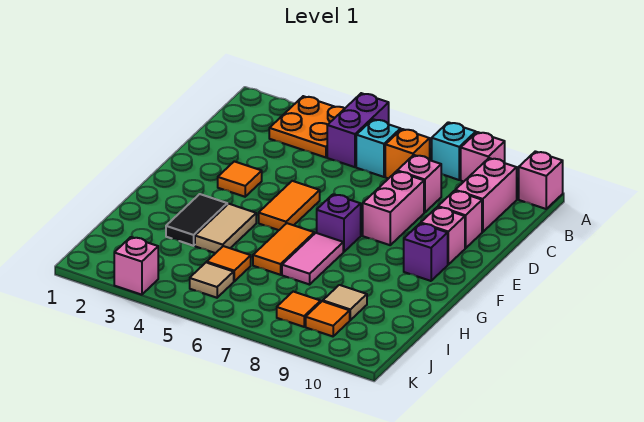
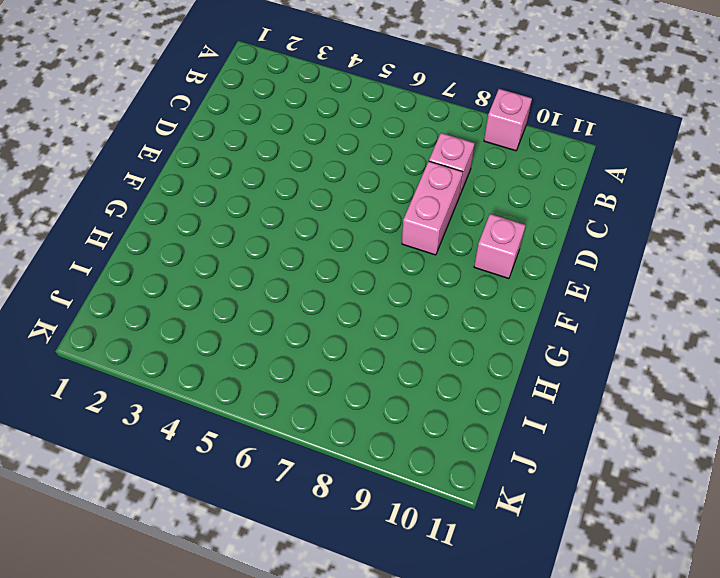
none -> orange 2x2 plate [269,96,345,157]
none -> purple 1x2 brick [327,93,389,167]
none -> cyan 1x1 brick [432,122,476,180]

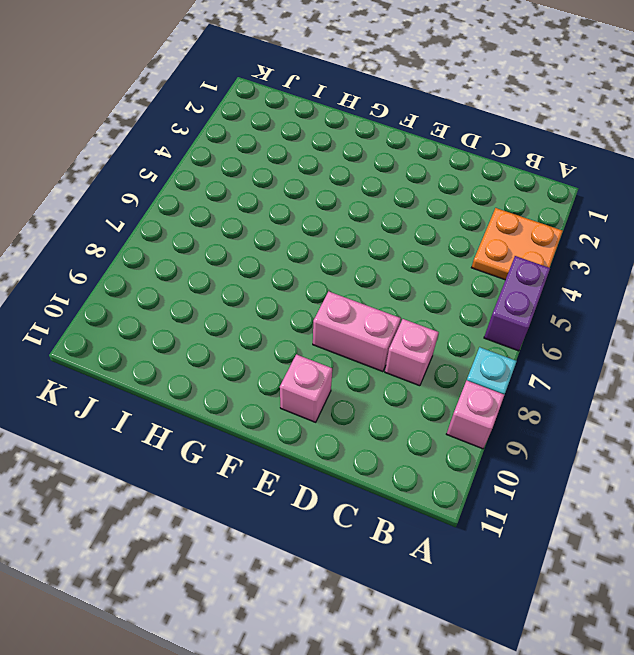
purple 1x2 brick [484,256,550,351] -> purple 1x2 brick turned to [327,93,389,167]
none -> pink 1x1 brick [519,151,563,209]
none -> cyan 1x1 brick [356,119,401,177]
none -> orange 1x1 brick [385,129,430,179]

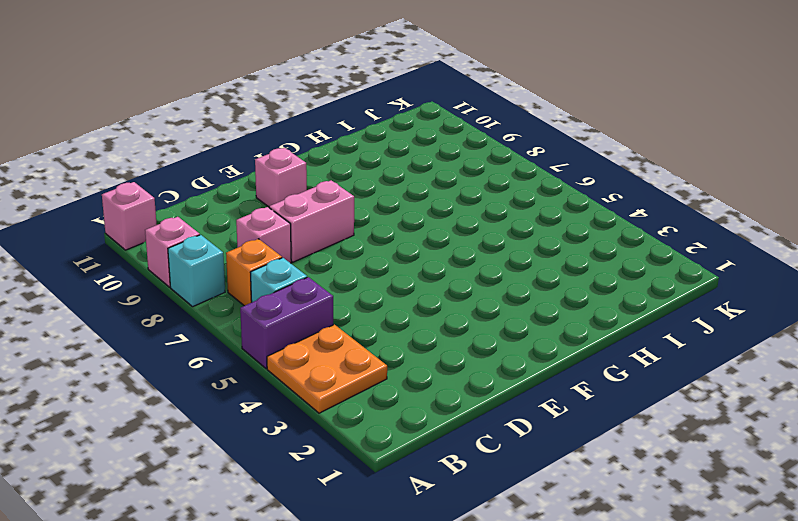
none -> pink 1x2 brick [455,158,517,232]
none -> pink 1x1 brick [438,191,482,248]
none -> orange 1x1 tile [218,161,262,197]

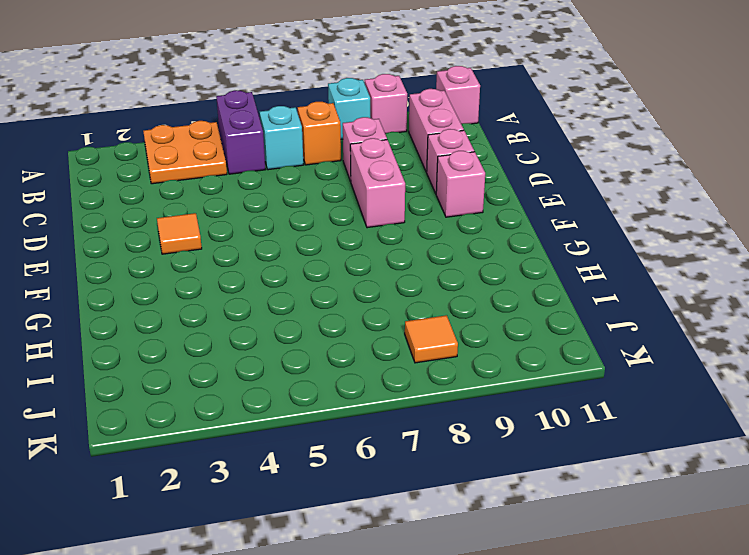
none -> orange 1x2 tile [259,181,320,230]
none -> purple 1x1 brick [317,194,361,252]
none -> purple 1x1 brick [404,223,448,281]

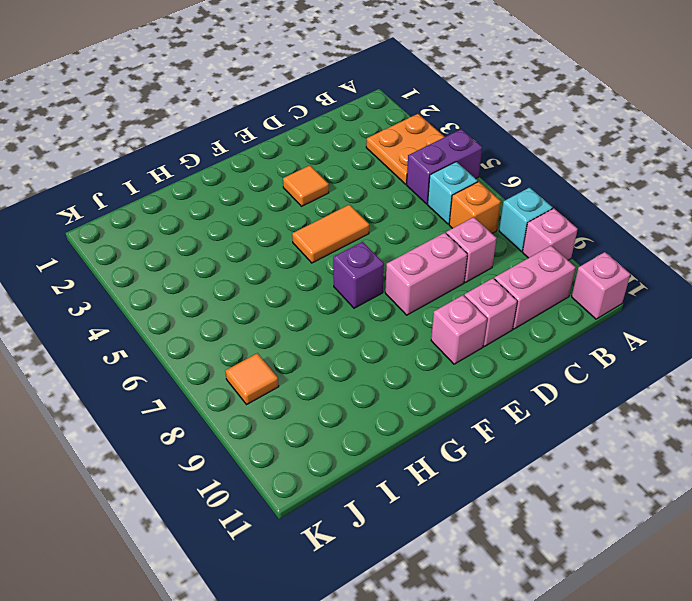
none -> purple 1x1 brick [404,223,448,281]
none -> black 1x2 tile [166,194,227,246]
none -> tan 1x2 tile [195,204,256,253]

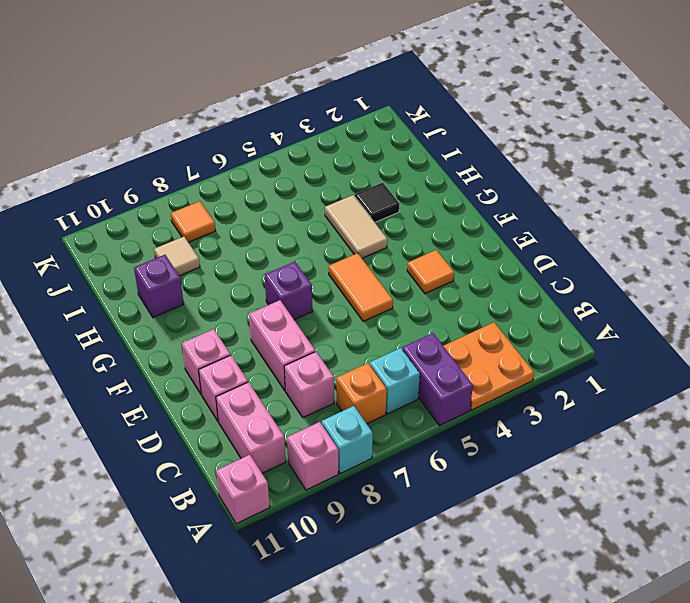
black 1x1 tile [355,183,399,222] -> black 1x2 tile [166,194,227,246]
purple 1x1 brick [134,255,184,318] -> purple 1x1 brick moved to [404,223,448,281]
none -> orange 1x2 tile [253,223,314,275]
none -> pink 1x2 tile [282,233,343,285]
none -> orange 1x1 tile [207,246,251,281]

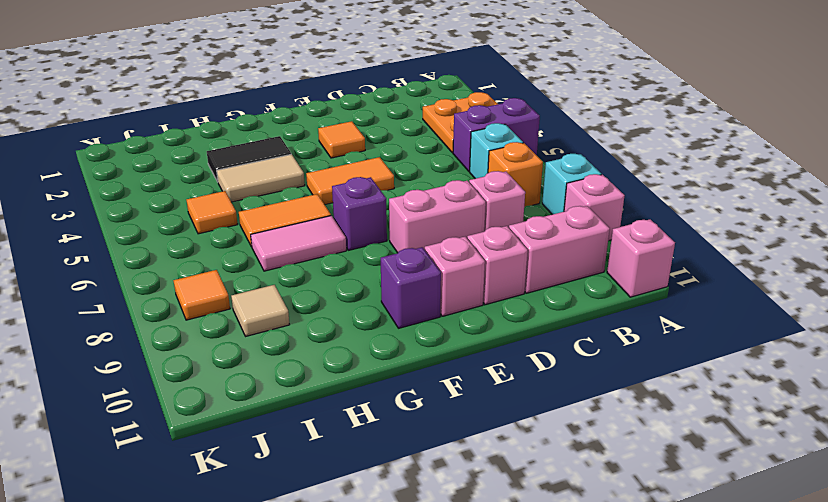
none -> tan 1x1 tile [190,262,234,298]
none -> orange 1x1 tile [306,301,350,336]
none -> pink 1x1 brick [114,237,158,295]

